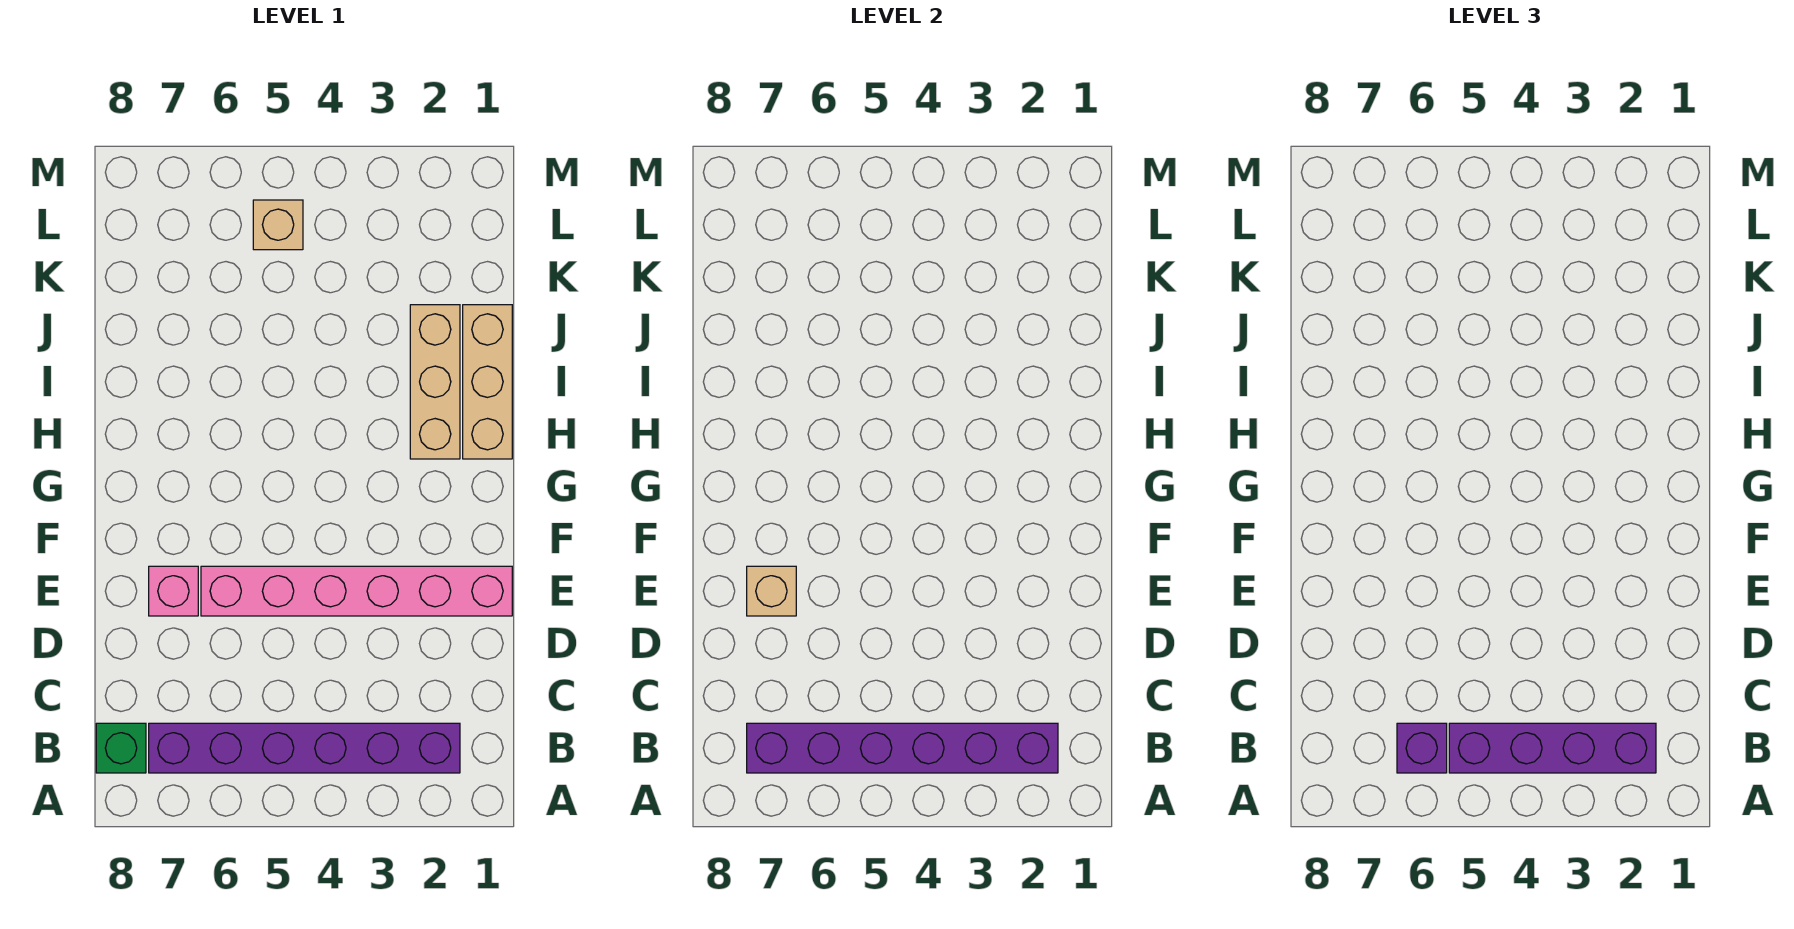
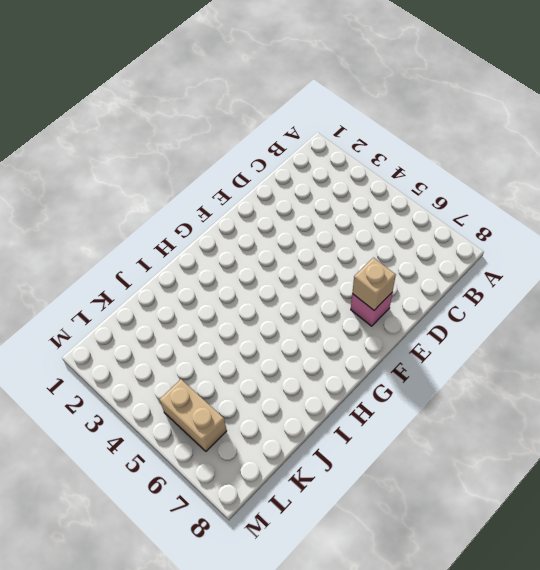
tan 1x2 brick [159,379,227,451] -> tan 1x1 brick [253,200,303,250]
none -> purple 1x6 brick [149,723,460,773]
none -> green 1x1 brick [96,723,146,773]

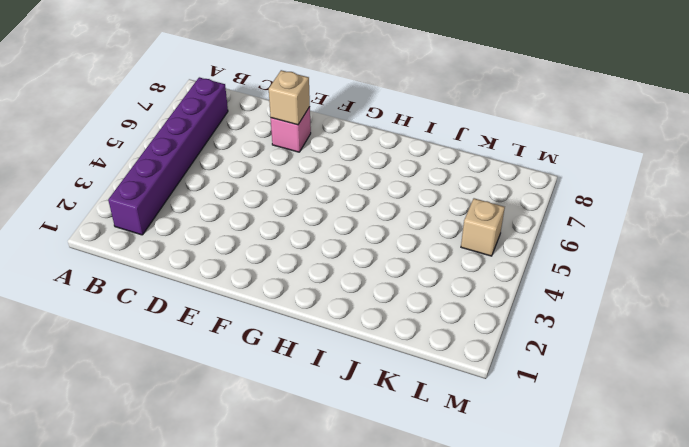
none -> green 1x1 brick [96,723,146,773]
none -> pink 1x6 brick [201,566,512,616]

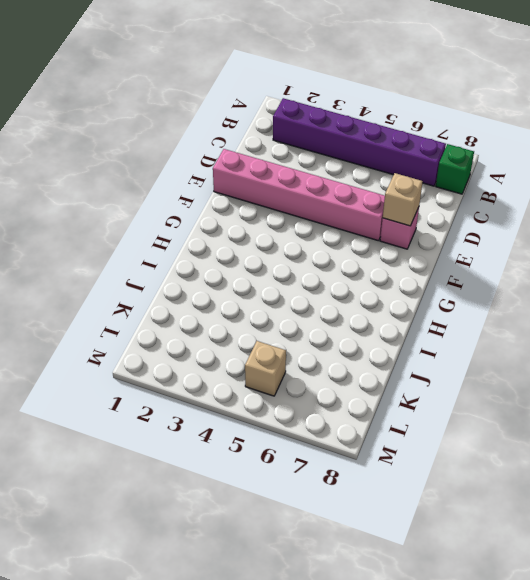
none -> tan 1x3 brick [463,305,512,459]
none -> tan 1x3 brick [410,305,460,459]

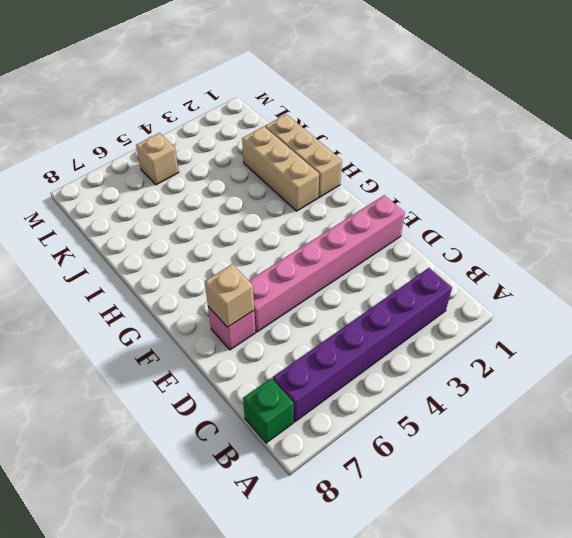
none -> purple 1x6 brick [747,723,1058,773]
none -> purple 1x4 brick [1449,723,1656,773]

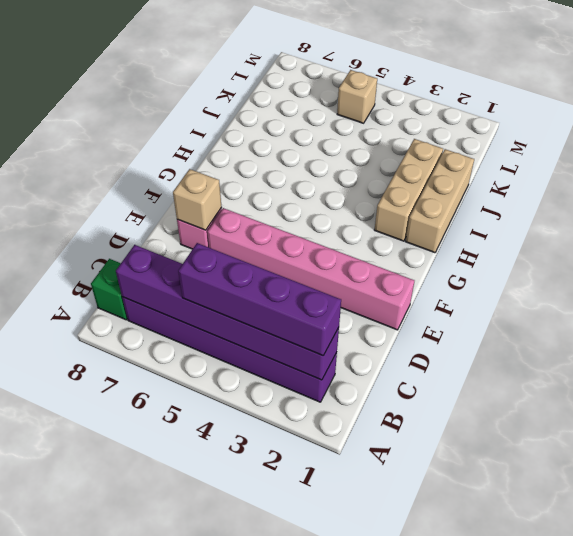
none -> purple 1x1 brick [1397,723,1447,773]

